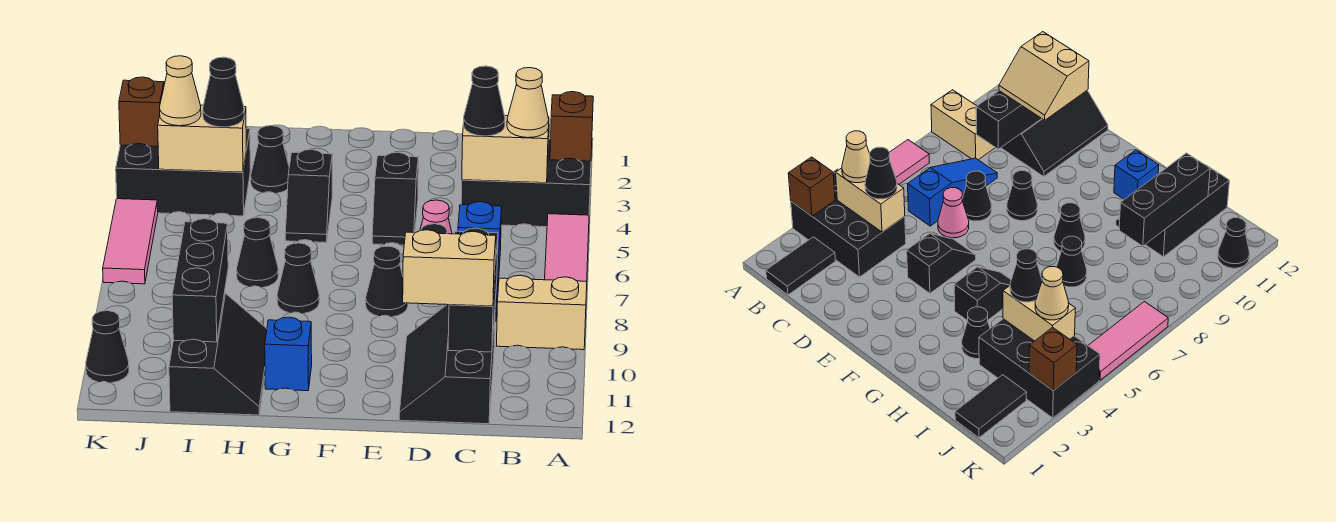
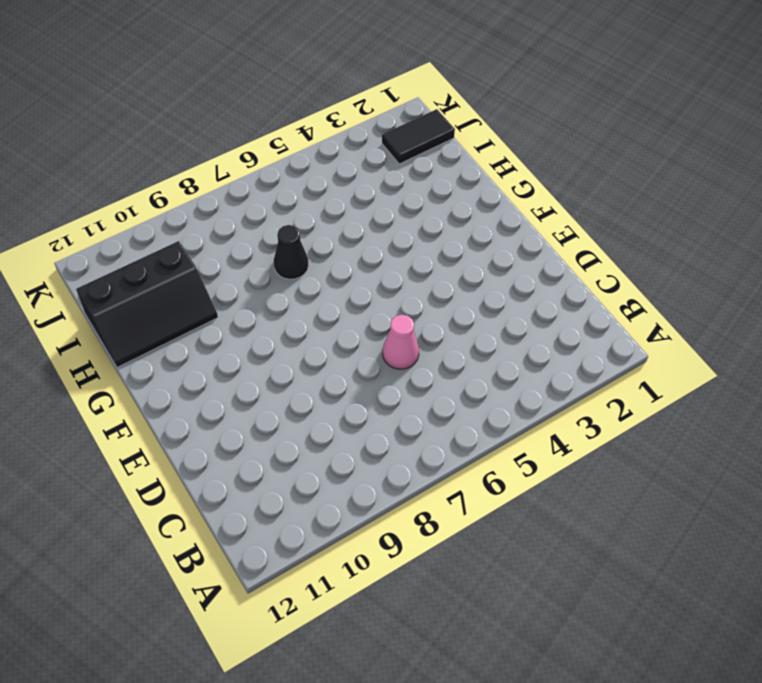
none -> black 2x3 brick [461,139,591,227]
none -> pink 1x3 tile [545,214,589,281]
none -> tan 1x2 brick [497,275,587,350]
none -> black 1x2 tile [766,237,835,295]

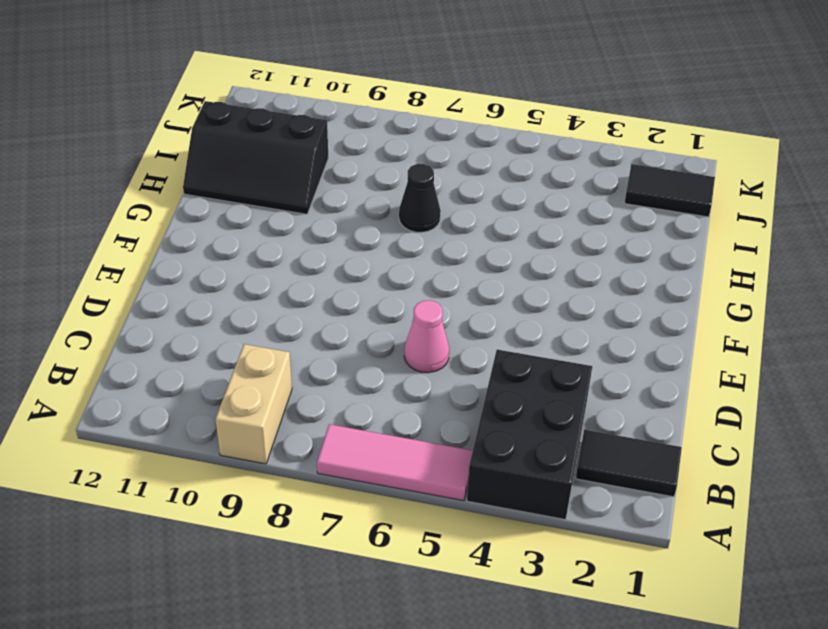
none -> blue 1x3 slope [458,202,502,321]
none -> black 2x3 slope [399,305,495,424]
none -> black 1x1 cone [962,171,992,221]
none -> black 1x2 slope [372,152,418,245]

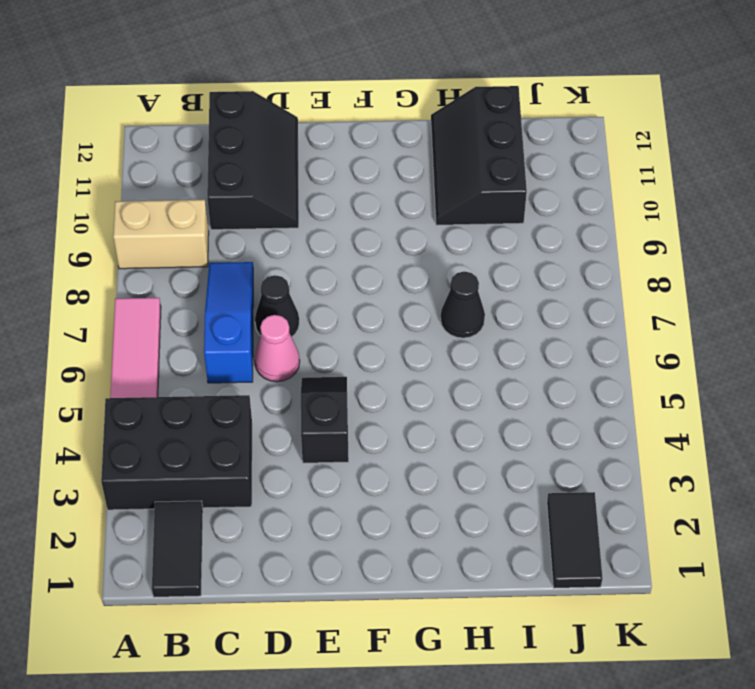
none -> black 1x1 cone [366,246,408,317]
none -> black 1x2 slope [285,150,332,242]
none -> black 1x1 cone [277,243,319,314]
none -> blue 1x1 brick [265,317,312,391]

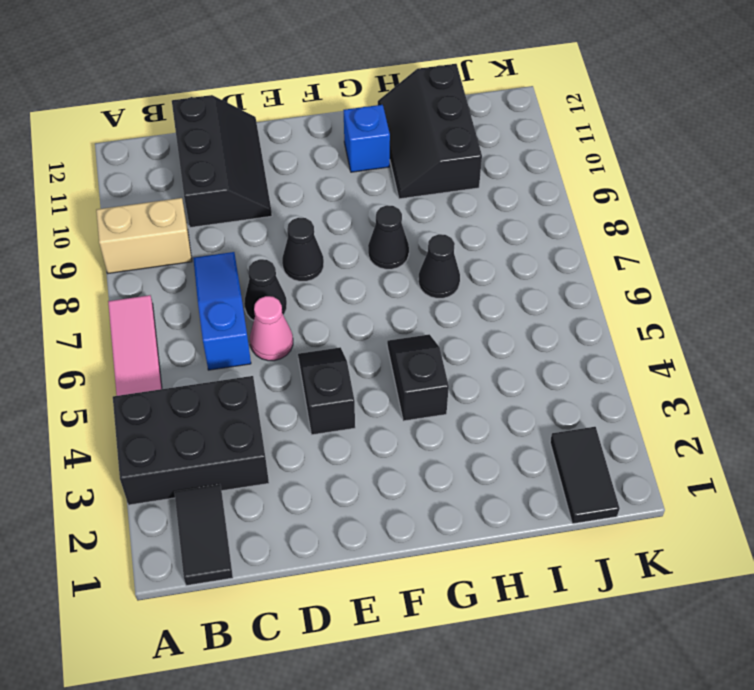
none -> black 1x1 cone [251,126,289,193]
none -> black 2x3 brick [116,129,250,216]
none -> pink 1x3 tile [103,199,158,284]
none -> black 1x1 cone [86,311,129,383]

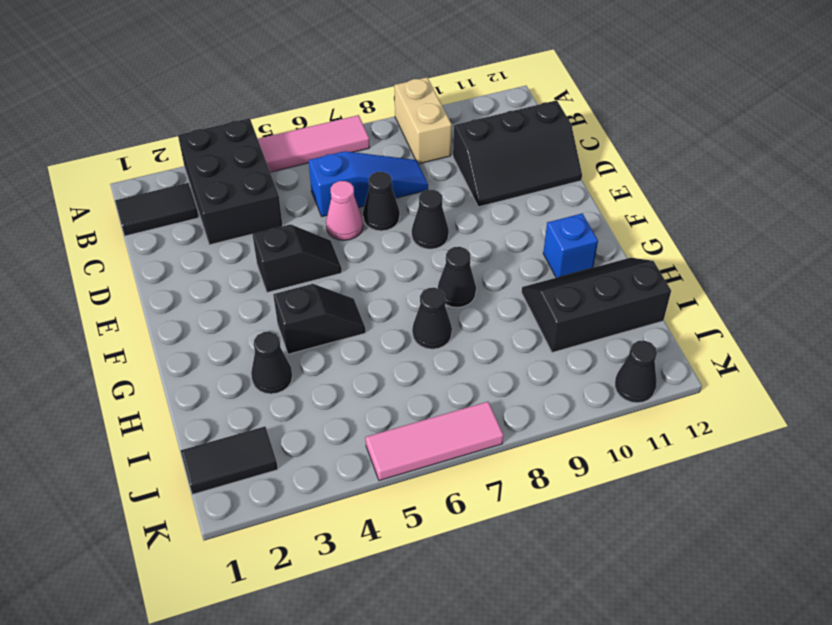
none -> black 2x3 brick [116,129,250,216]
none -> brown 1x1 brick [550,92,593,161]
none -> tan 1x2 brick [462,116,549,183]
none -> black 1x3 brick [448,228,498,352]

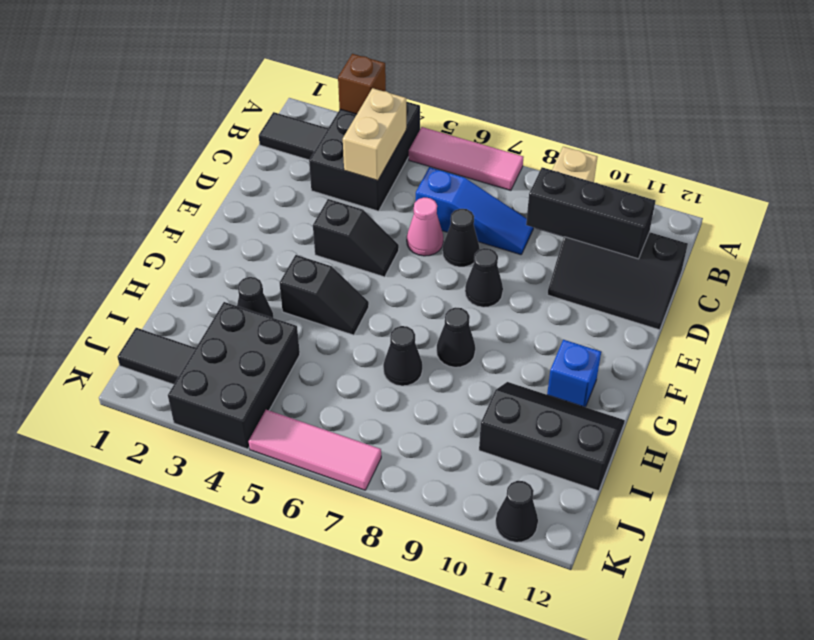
none -> tan 1x2 brick [158,105,246,172]
none -> black 1x3 brick [172,219,228,342]
none -> brown 1x1 brick [119,77,164,146]
none -> tan 1x1 cone [507,68,549,138]

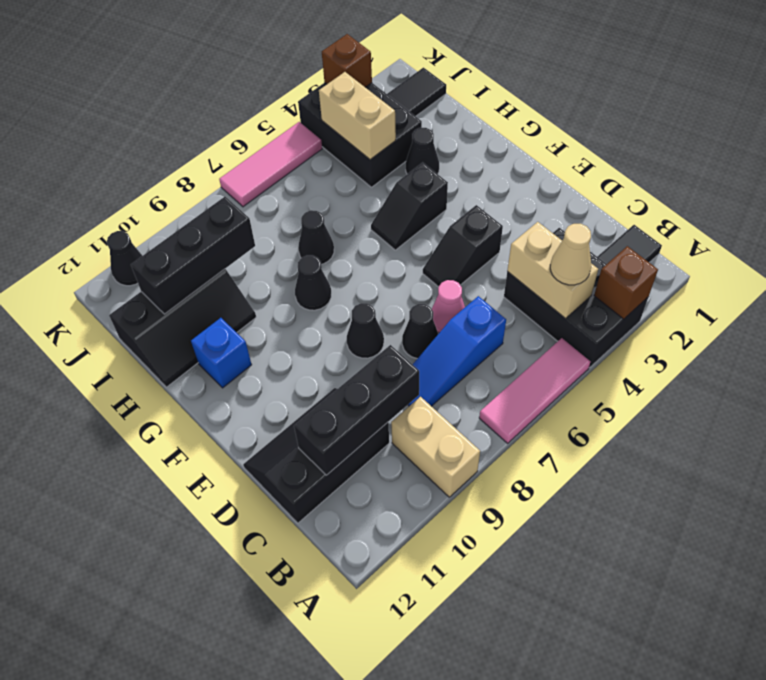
none -> black 1x1 cone [463,66,505,136]
none -> tan 2x2 slope [403,230,497,306]
none -> black 1x1 cone [203,57,244,127]
none -> tan 1x1 cone [160,56,201,126]

